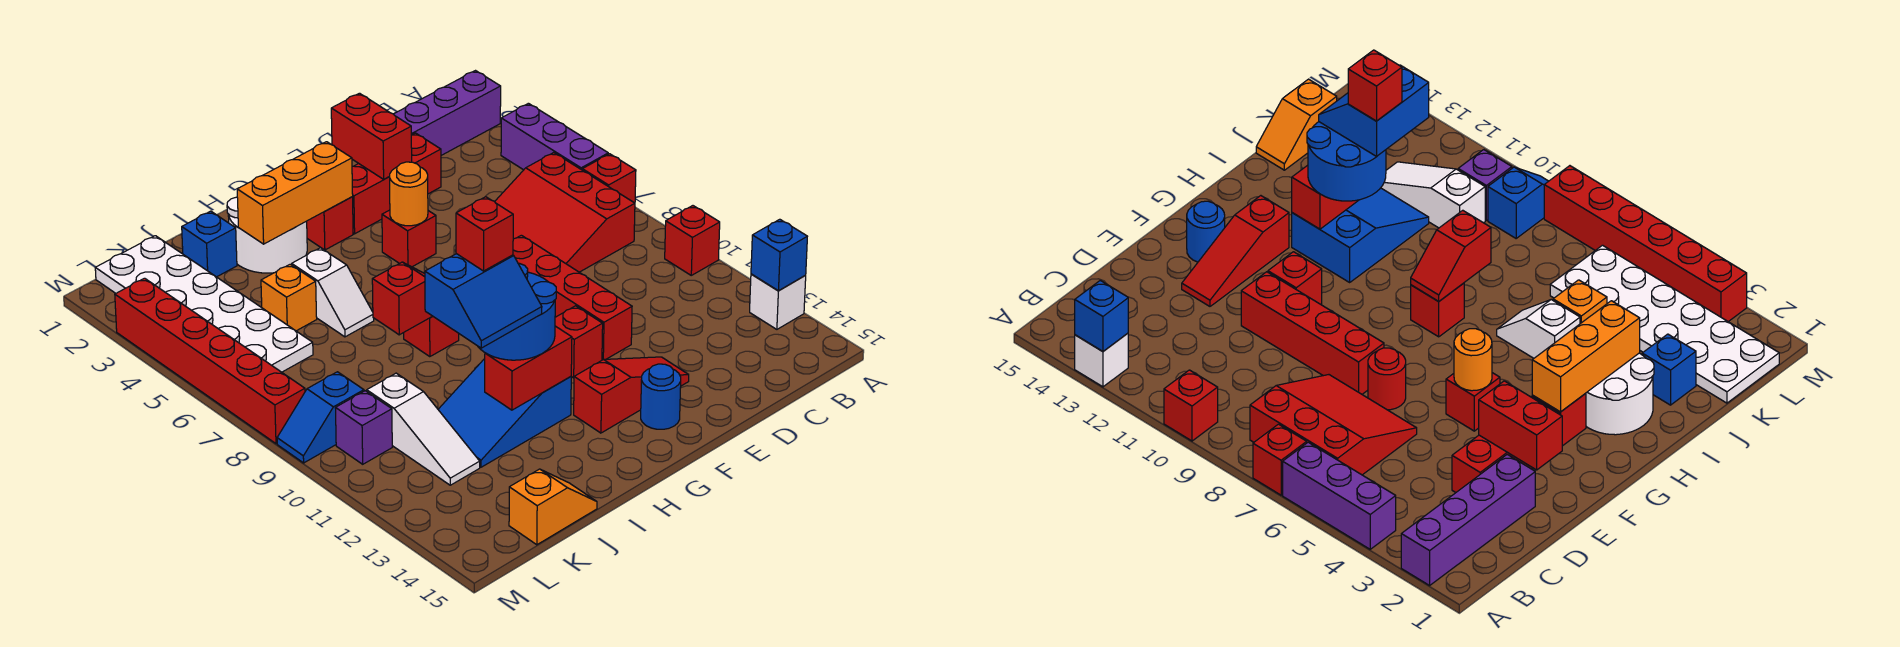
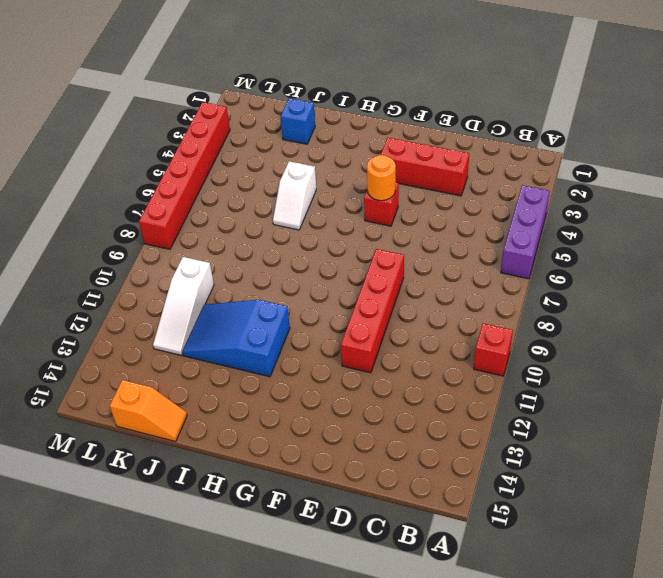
none -> purple 1x4 brick [394,71,501,155]
none -> red 1x1 brick [582,154,636,203]
none -> white 1x1 brick [750,274,806,329]
none -> red 3x3 slope [495,153,635,272]

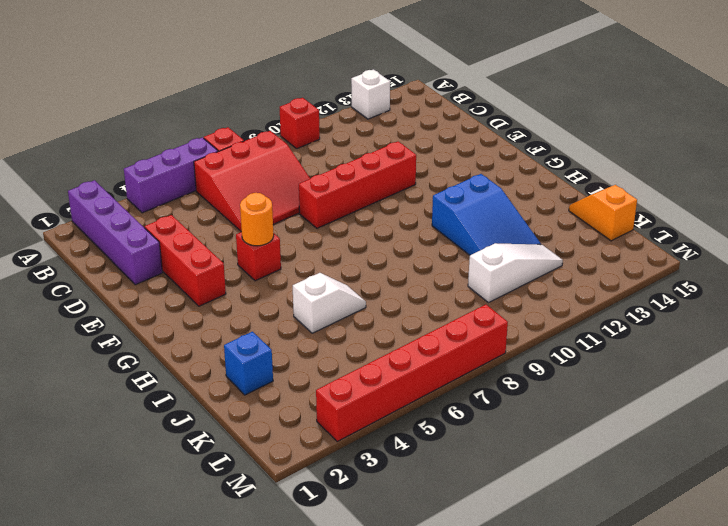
none -> red 1x1 round brick [1368,348,1406,410]
none -> red 1x3 slope [574,357,689,433]
none -> red 1x1 brick [555,306,603,378]
none -> blue 1x1 round brick [641,364,681,429]

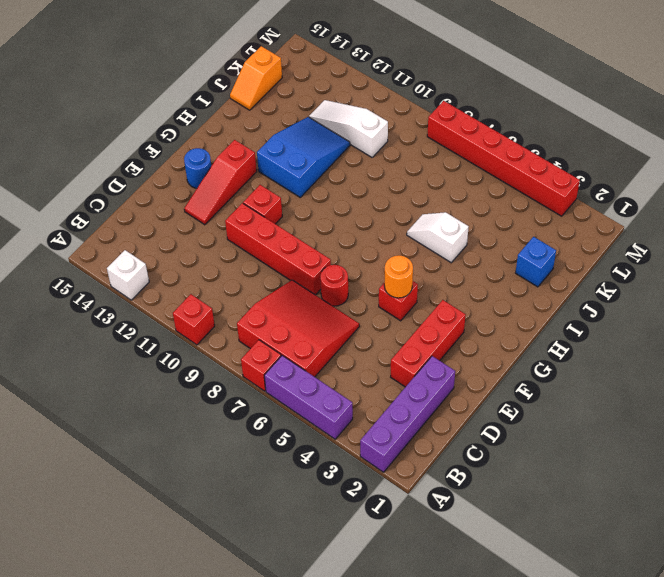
none -> red 1x1 brick [307,197,353,250]
none -> white 2x2 round brick [227,197,307,273]
none -> red 1x1 brick [404,316,459,357]
none -> orange 1x1 brick [261,264,317,331]

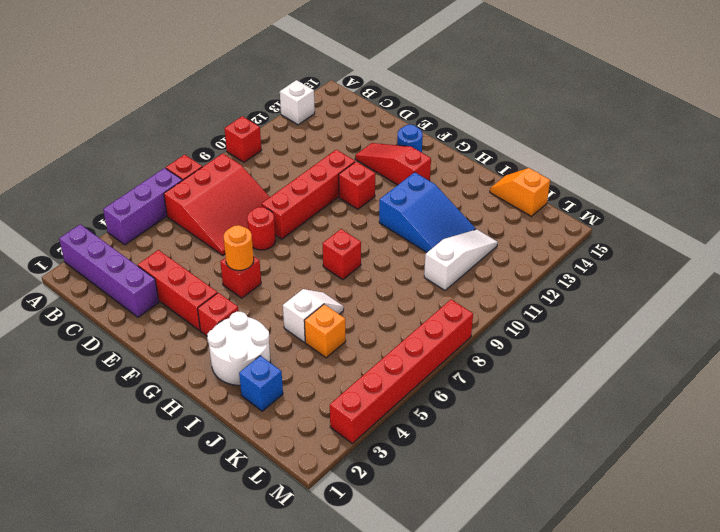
none -> white 2x6 plate [95,236,313,372]
none -> blue 1x2 slope [277,372,364,463]
none -> purple 1x1 brick [336,391,392,464]
none -> blue 1x1 brick [751,219,807,291]

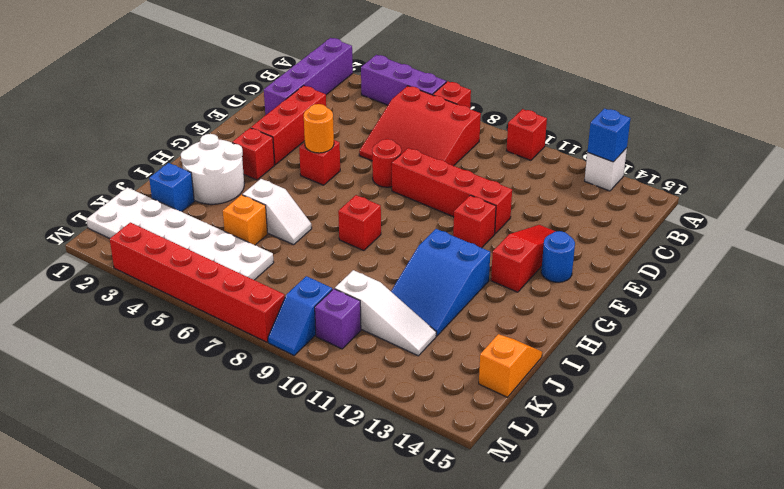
none -> red 1x2 brick [331,93,412,179]
none -> orange 1x3 brick [237,142,353,244]
none -> red 1x2 slope [372,262,432,335]
none -> red 1x2 brick [485,326,572,410]

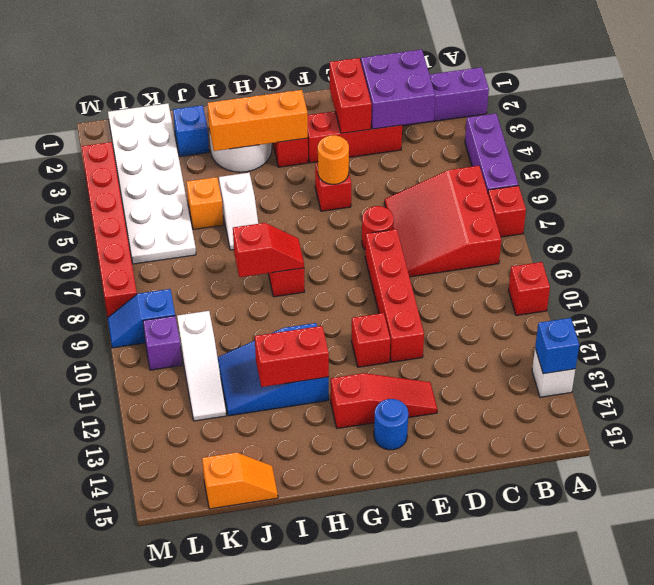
purple 2x2 brick [361,50,435,129] -> none
none -> blue 2x2 round brick [479,263,556,360]
none -> blue 2x2 slope [425,254,542,348]
none -> red 1x1 brick [456,197,513,271]

